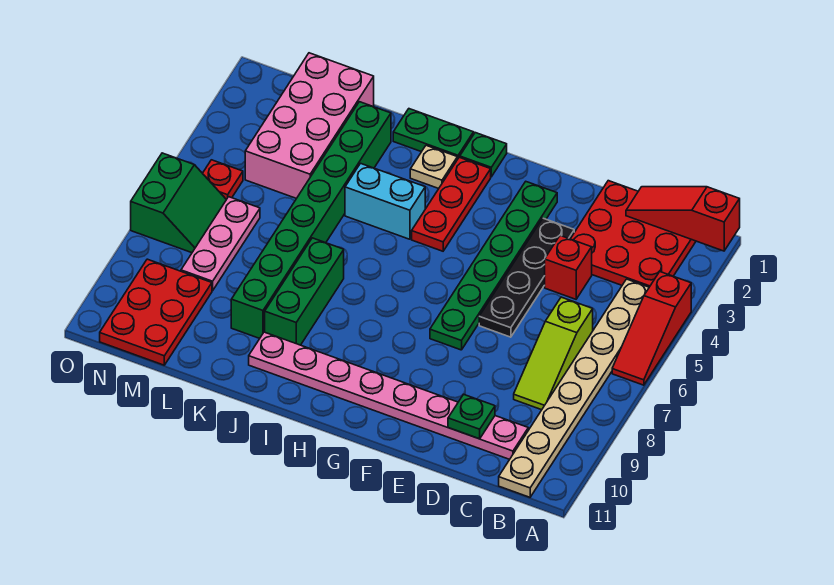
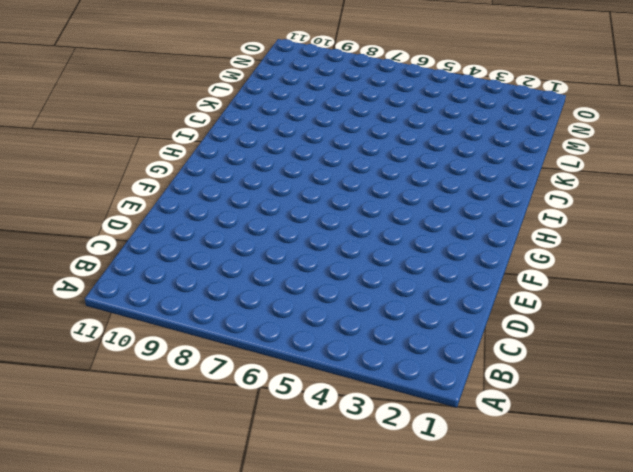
none -> red 1x3 slope [612,272,691,385]
none -> red 3x3 plate [571,181,696,287]
none -> tan 1x8 plate [499,279,649,497]

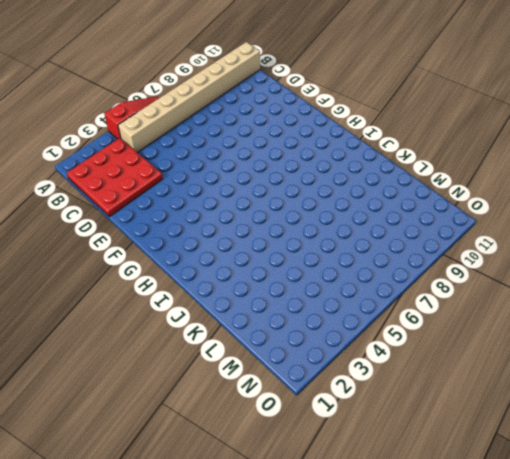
tan 1x8 brick [118,42,260,153] -> tan 1x8 plate [499,279,649,497]
none -> lime 1x3 slope [514,297,593,410]
none -> pink 1x8 plate [249,332,528,459]
none -> red 1x1 brick [545,236,592,299]

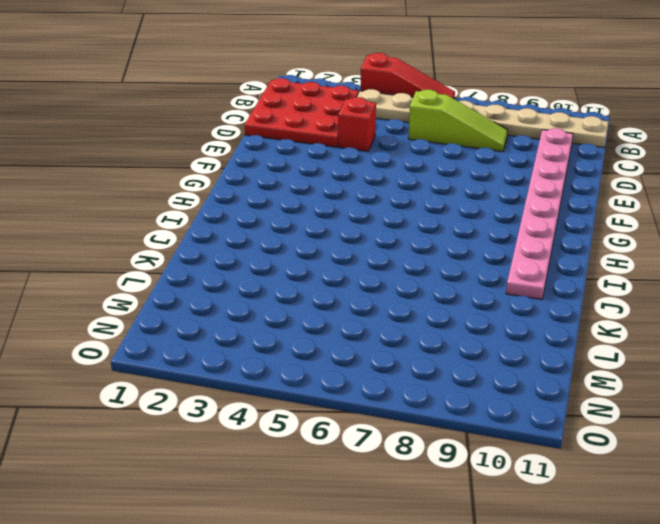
none -> black 1x4 plate [479,218,574,337]
none -> green 1x6 plate [430,182,557,350]
none -> green 1x1 plate [460,133,507,177]

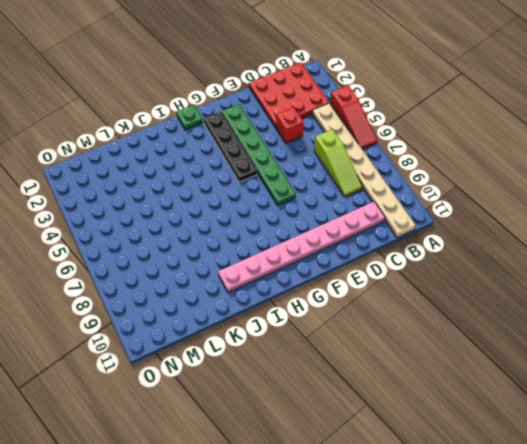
black 1x4 plate [203,112,257,182] -> black 1x4 plate moved to [479,218,574,337]
none -> red 1x3 plate [412,157,491,251]
none -> green 1x2 plate [393,109,474,159]
none -> tan 1x1 plate [410,145,457,189]

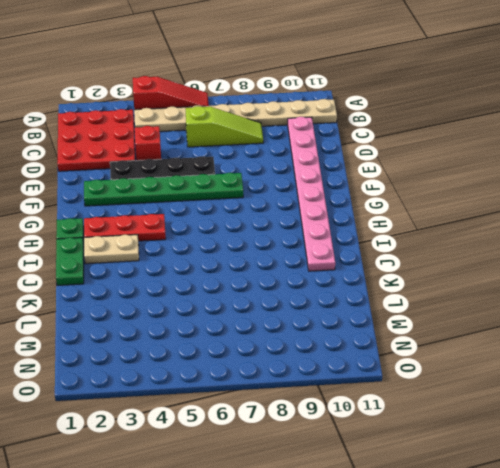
tan 1x2 plate [84,235,139,264] -> tan 1x1 plate [410,145,457,189]
none -> cyan 1x2 brick [345,163,425,239]
none -> green 1x3 brick [265,238,344,345]
none -> green 1x8 brick [231,102,391,338]

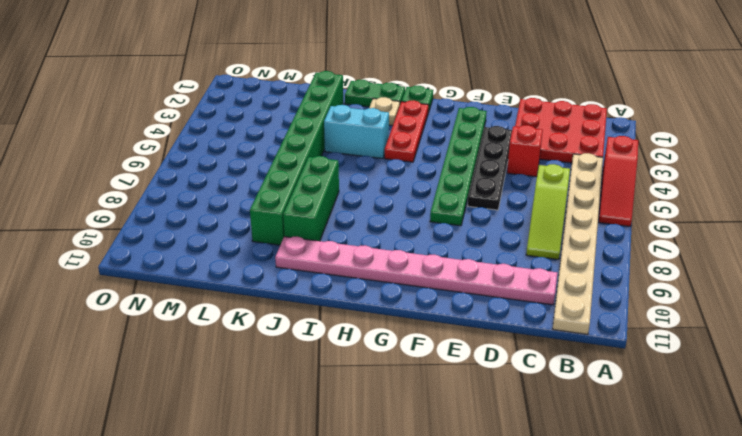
none -> pink 2x4 brick [245,53,374,198]
none -> pink 1x3 plate [181,197,260,291]
none -> red 2x3 plate [100,259,212,365]

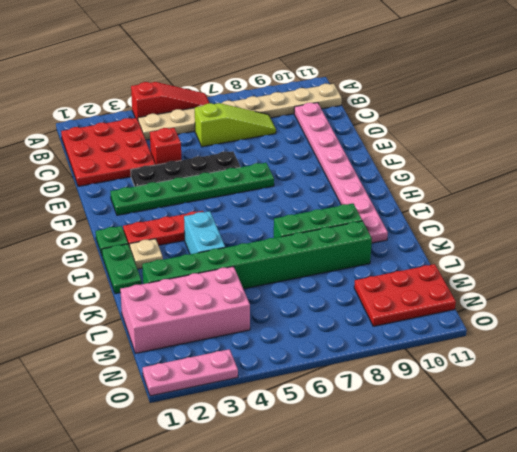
pink 1x3 plate [143,349,238,396] -> pink 1x3 plate moved to [181,197,260,291]
none -> red 1x1 plate [203,160,243,199]
none -> green 2x2 slope [131,153,226,253]
none -> red 1x3 slope [626,187,740,251]

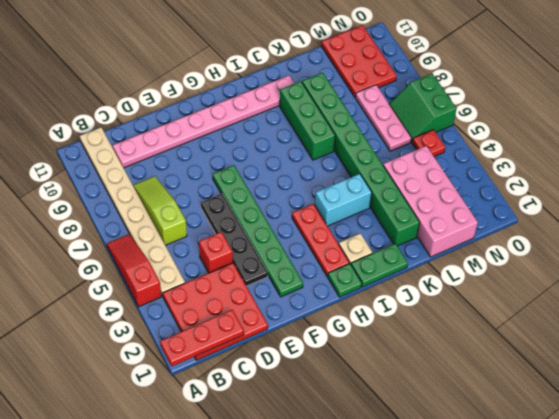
red 1x3 plate [160,310,244,367] -> red 1x3 slope [626,187,740,251]
none -> green 1x1 plate [448,394,495,439]

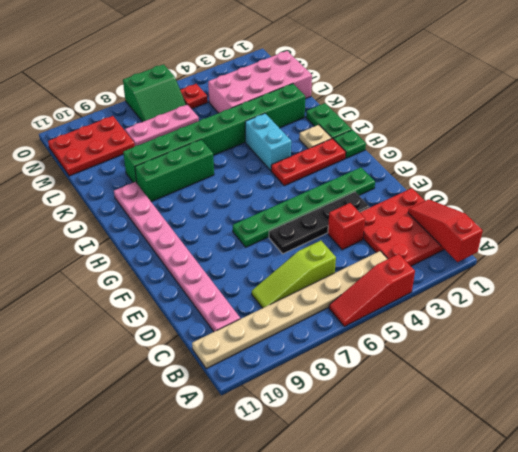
none -> green 1x1 plate [448,394,495,439]

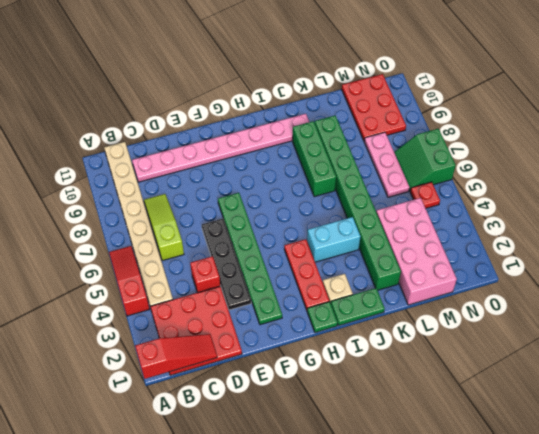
none -> green 1x1 plate [448,394,495,439]

